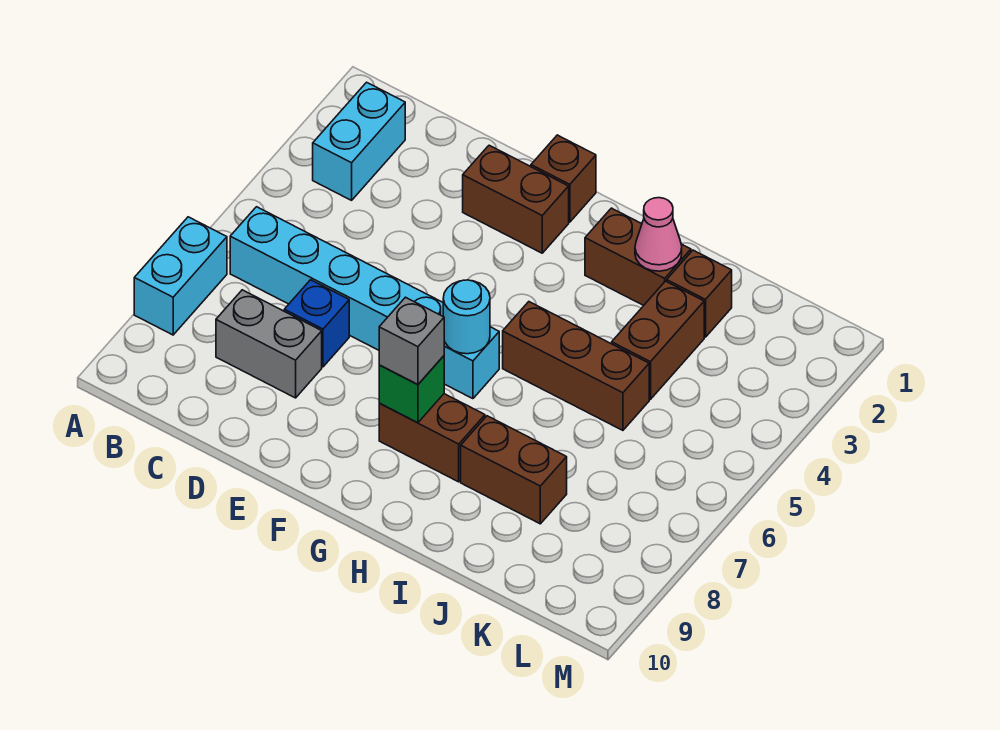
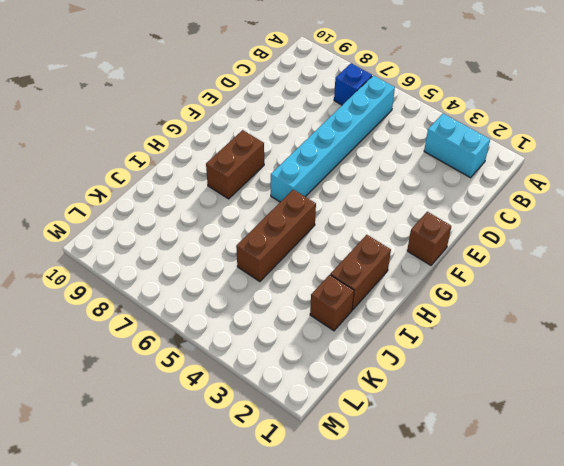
blue 1x1 brick [334,63,372,105] -> blue 1x1 brick moved to [284,280,349,367]
none -> cyan 1x2 brick [134,217,227,335]
none -> grey 1x2 brick [216,290,322,398]
none -> brown 1x2 brick [463,145,569,253]

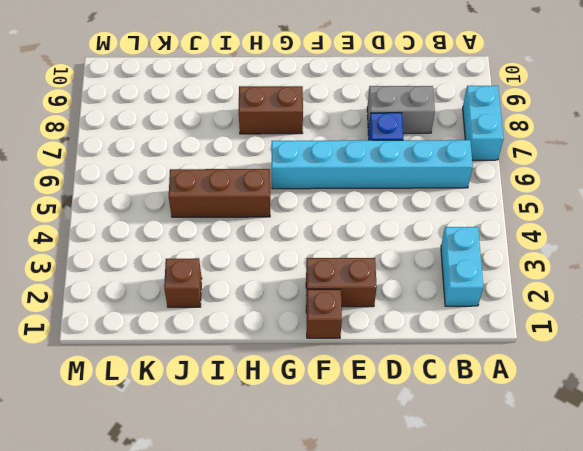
none -> brown 1x2 brick [585,208,691,306]
none -> brown 1x2 brick [461,416,567,524]
none -> brown 1x2 brick [612,281,704,399]

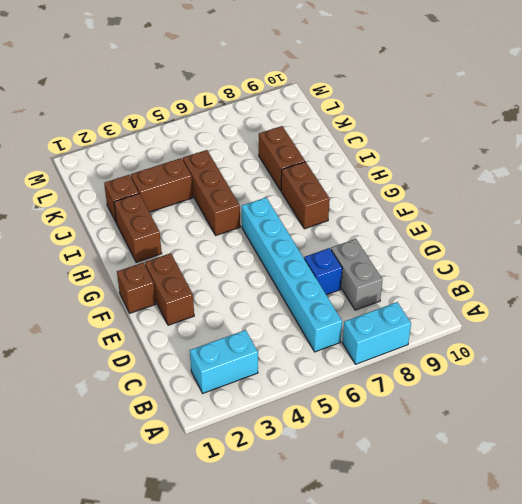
none -> cyan 1x1 round brick [443,280,490,354]
none -> green 1x1 brick [379,356,444,423]
none -> pink 1x1 cone [635,198,682,271]

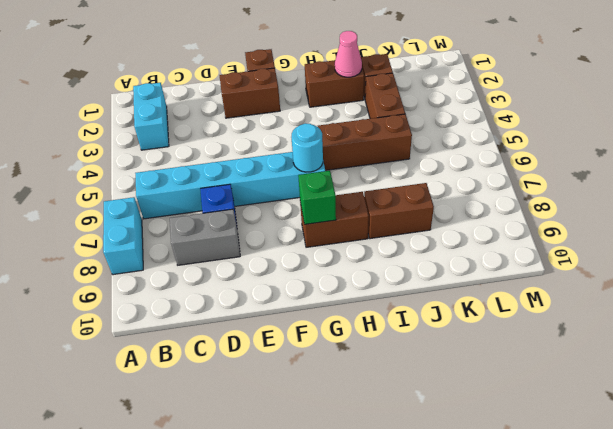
none -> grey 1x1 brick [379,297,444,385]

